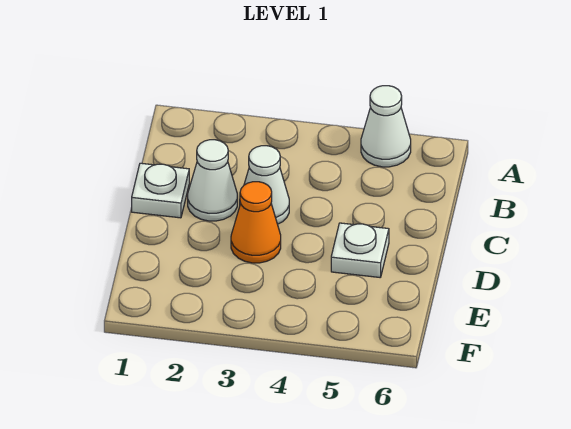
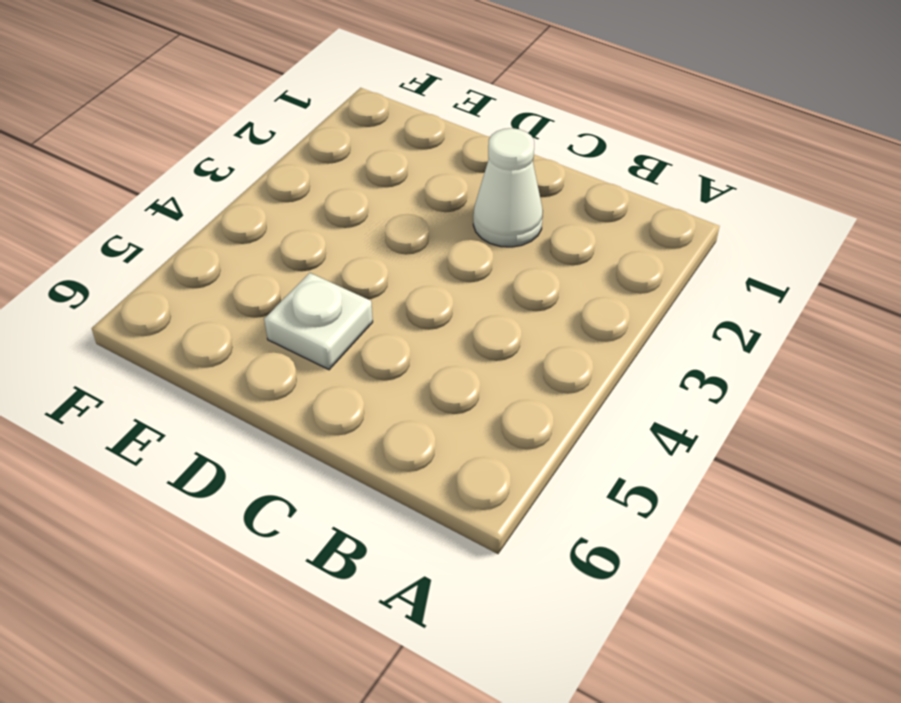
none -> white 1x1 cone [361,86,411,167]
none -> white 1x1 plate [132,163,189,218]

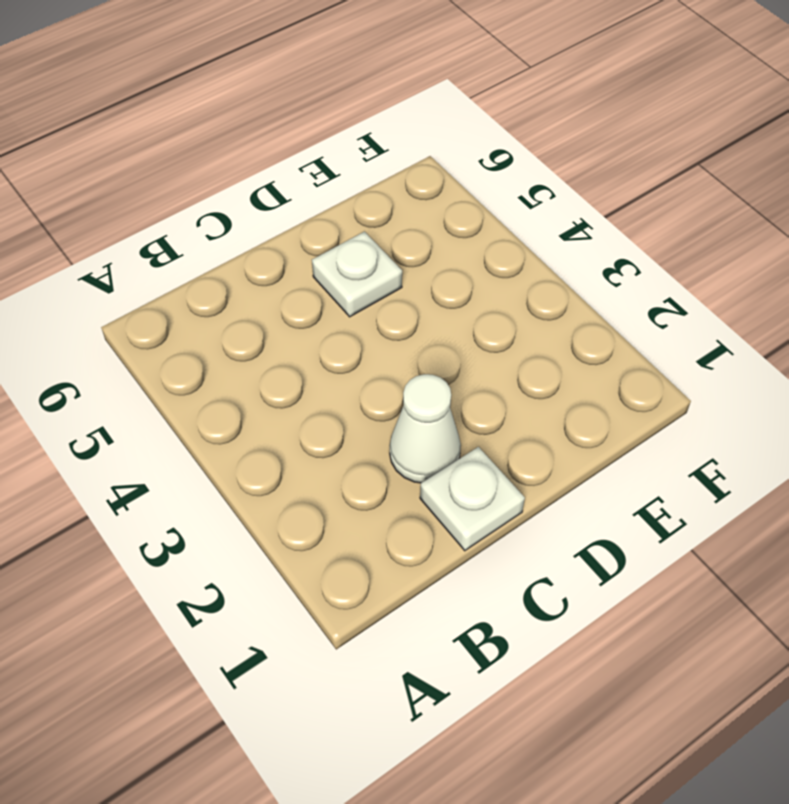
none -> white 1x1 cone [361,86,411,167]
none -> white 1x1 cone [240,146,289,224]

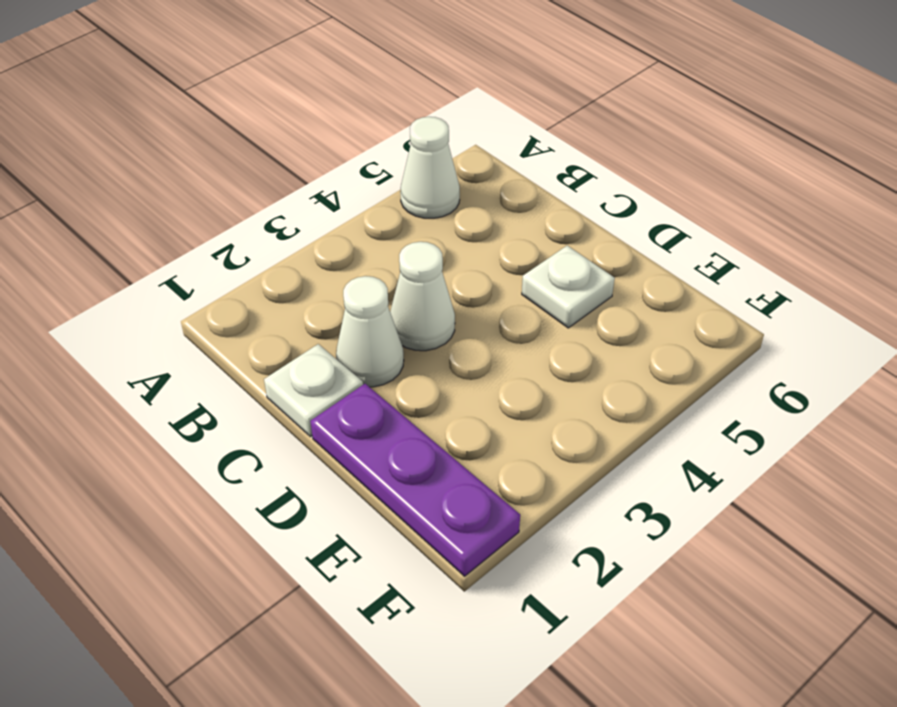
purple 1x3 plate [310,384,520,576] -> none
none -> orange 1x1 cone [231,182,281,263]

